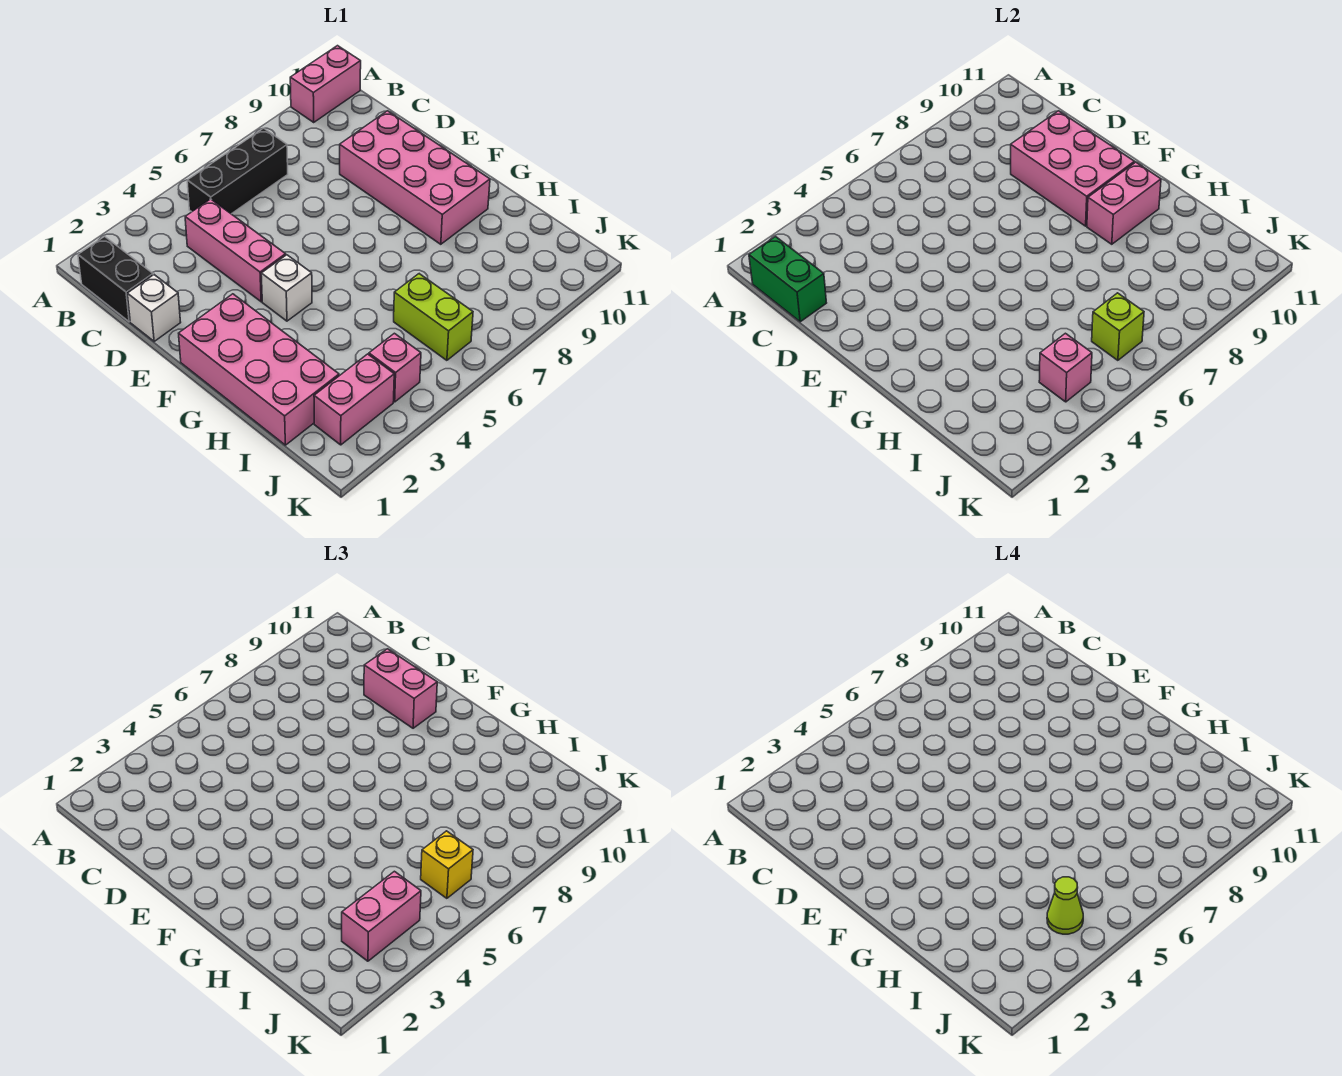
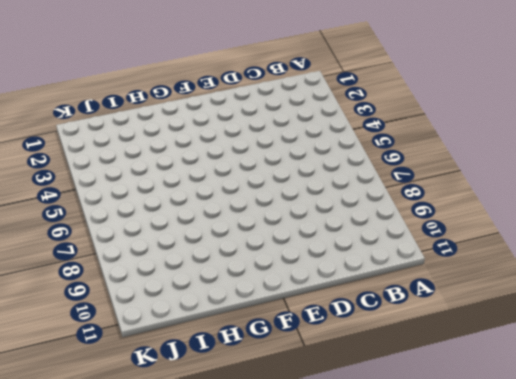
none -> pink 1x2 brick [290,46,361,122]
none -> black 1x2 brick [78,237,153,322]
none -> black 1x3 brick [187,128,288,214]

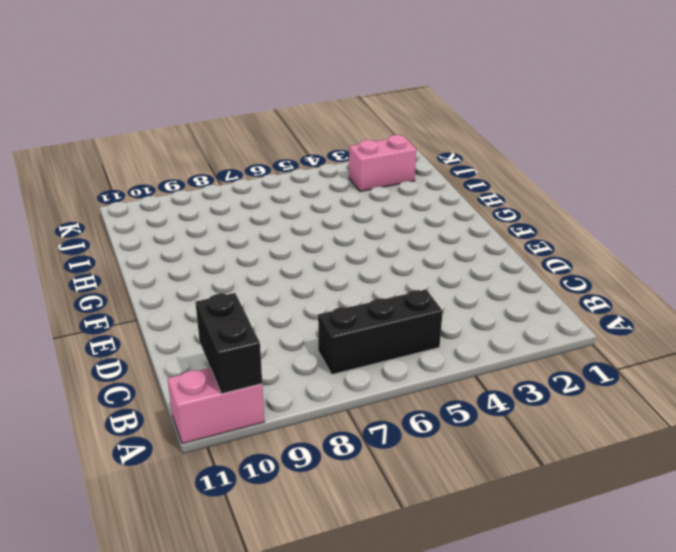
black 1x2 brick [195,293,262,394] -> black 1x2 brick moved to [78,237,153,322]
none -> pink 1x3 brick [185,199,286,302]
none -> white 1x1 brick [127,275,181,341]
none -> pink 2x4 brick [340,111,490,244]

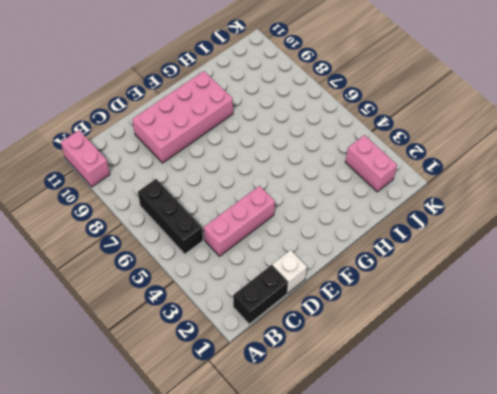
none -> pink 2x4 brick [179,294,339,445]
none -> white 1x1 brick [261,255,312,321]
none -> lime 1x2 brick [394,274,473,360]

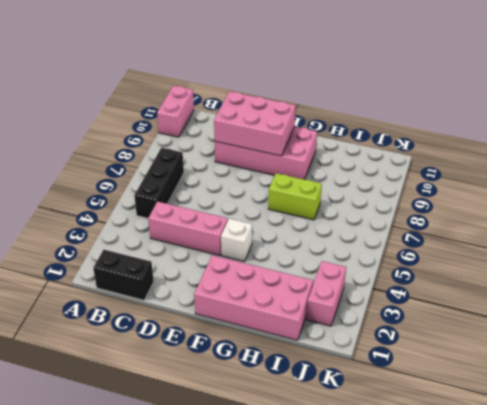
lime 1x2 brick [268,173,322,220] -> lime 1x2 brick moved to [394,274,473,360]
none -> white 1x1 brick [127,275,181,341]
none -> pink 1x1 brick [369,333,421,402]
none -> green 1x2 brick [749,237,826,322]

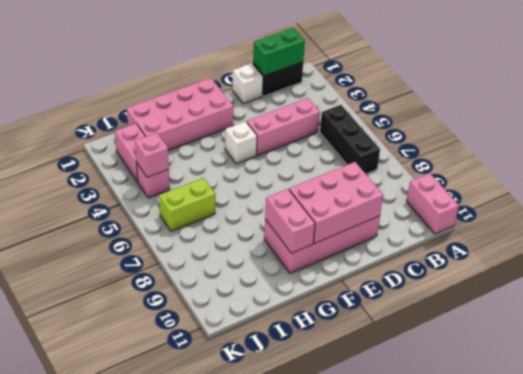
none -> lime 1x1 brick [1092,293,1144,360]
none -> pink 1x2 brick [364,649,437,728]
none -> pink 1x2 brick [342,871,421,961]

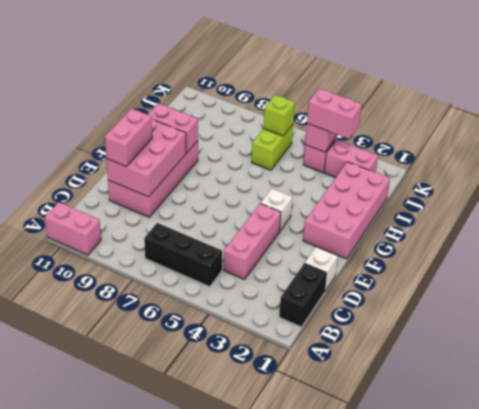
none -> green 1x2 brick [749,237,826,322]
none -> yellow 1x1 brick [421,831,473,898]
none -> lime 1x1 cone [1047,877,1083,934]

